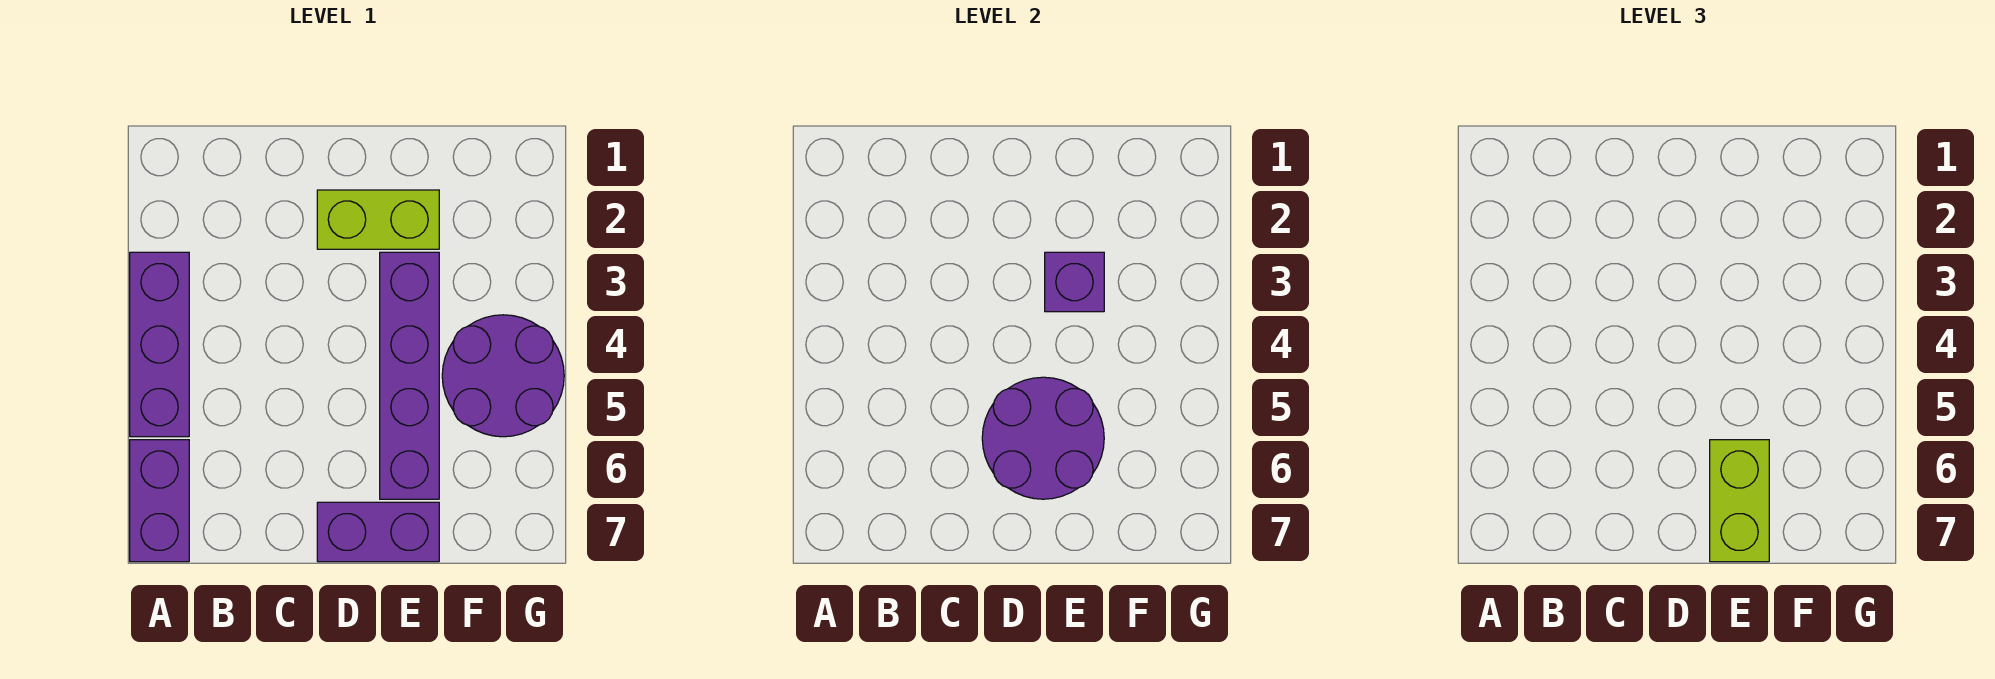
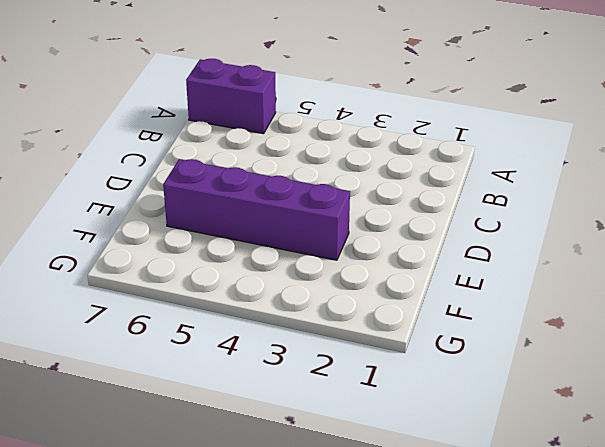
none -> purple 1x3 brick [130,252,189,437]
none -> lime 1x2 brick [317,190,439,249]

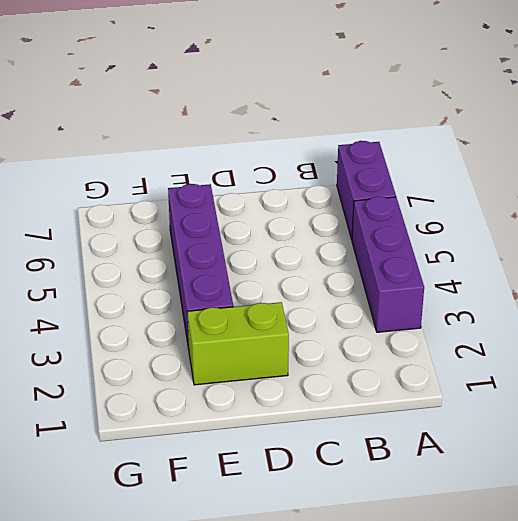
none -> purple 1x2 brick [317,502,439,562]
none -> purple 2x2 round brick [442,315,564,437]

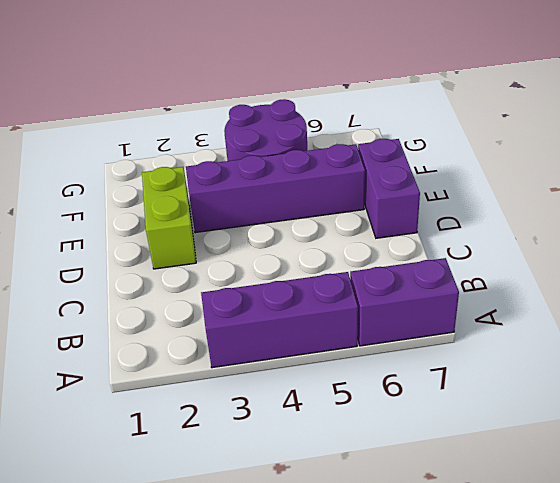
none -> purple 2x2 round brick [982,377,1104,499]
none -> purple 1x1 brick [1045,252,1104,312]

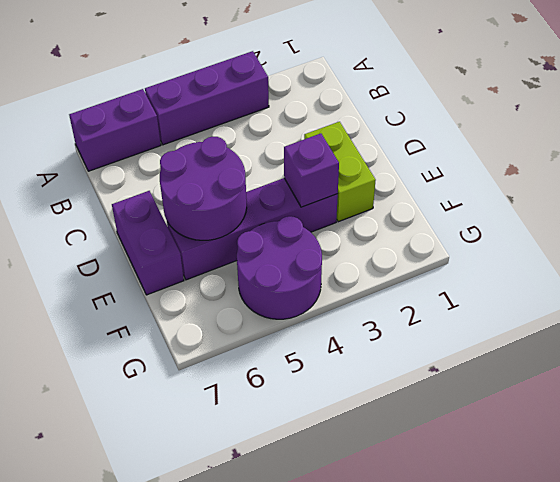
none -> lime 1x2 brick [1710,440,1769,562]

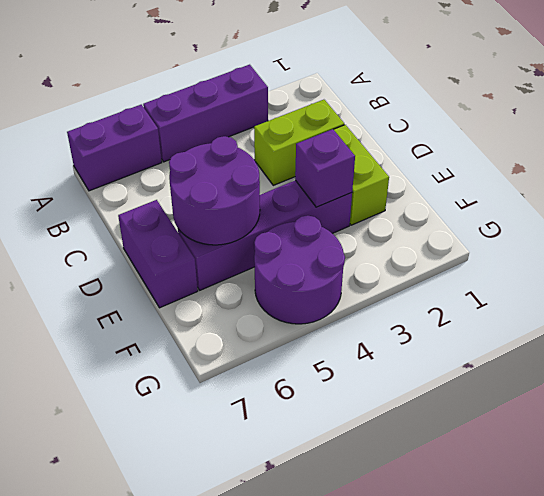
lime 1x2 brick [254,100,344,185] -> lime 1x2 brick moved to [1710,440,1769,562]

